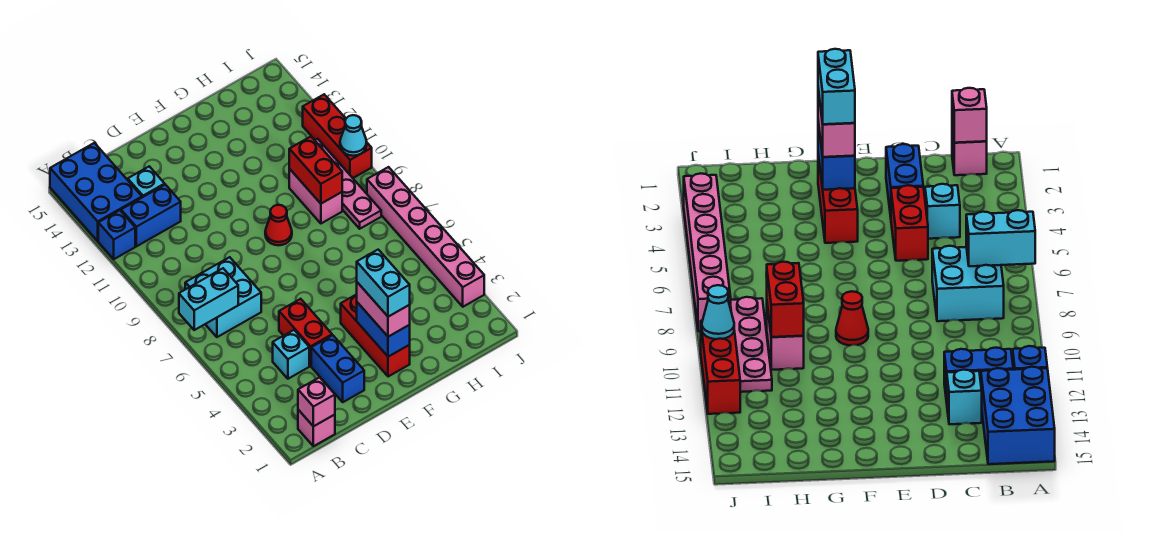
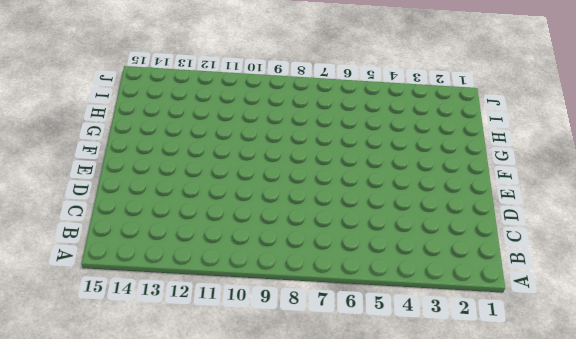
none -> blue 1x1 brick [98,210,135,259]
none -> blue 2x3 brick [50,143,142,241]
none -> pink 1x1 brick [298,410,335,446]

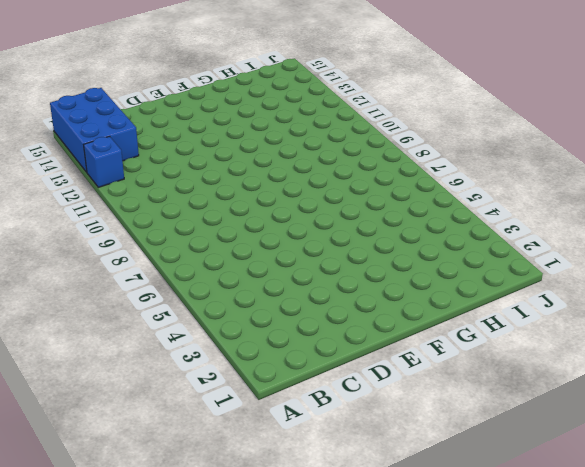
none -> pink 1x1 brick [298,410,335,446]
none -> cyan 2x2 brick [185,257,261,337]
none -> blue 1x2 brick [121,185,181,246]

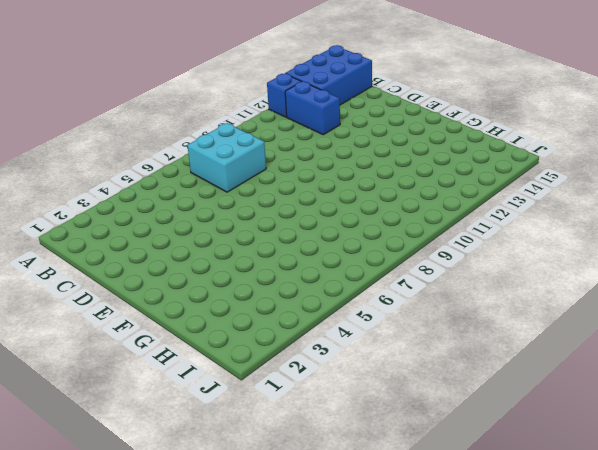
none -> pink 1x1 brick [298,410,335,446]
none -> cyan 1x1 brick [273,330,309,379]
none -> cyan 1x1 brick [128,166,165,197]

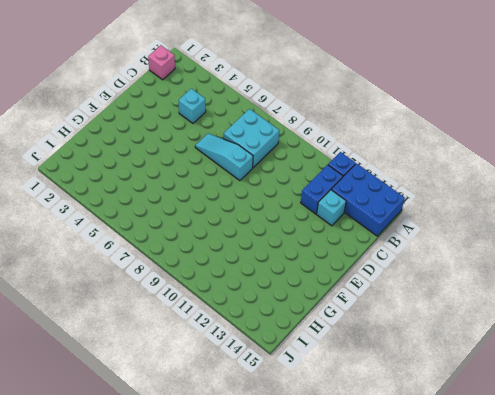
cyan 1x3 slope [195,134,253,181] -> none
none -> blue 1x2 brick [311,335,364,402]
none -> red 1x2 brick [279,299,332,366]
none -> red 1x3 brick [341,294,410,377]

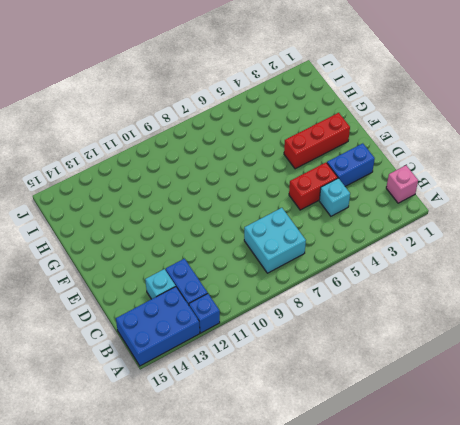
none -> red 1x1 cone [265,205,292,245]
none -> pink 1x2 brick [289,169,342,223]
none -> pink 1x4 plate [315,139,381,229]

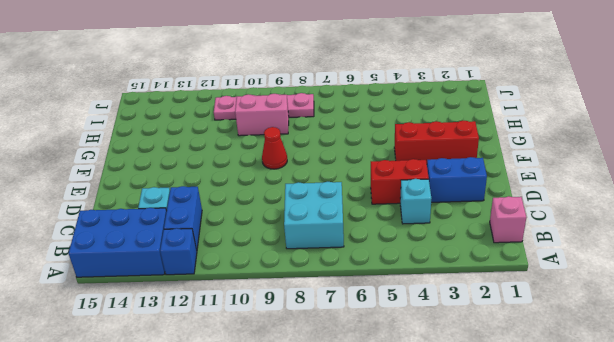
none -> pink 1x6 brick [367,167,484,307]
none -> red 1x3 brick [303,95,372,178]
none -> cyan 1x2 brick [179,269,238,330]

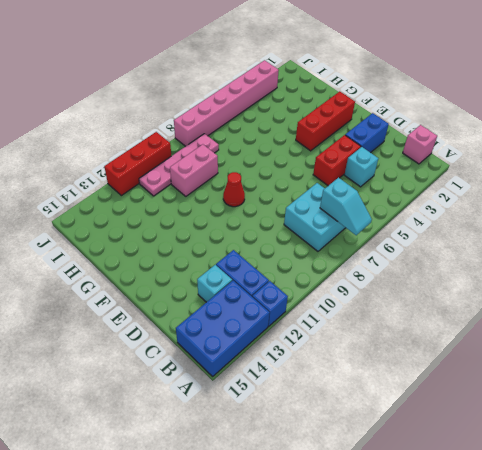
cyan 1x2 slope [320,178,372,235] -> cyan 1x2 brick [179,269,238,330]
none -> pink 1x1 brick [298,377,335,426]
none -> blue 1x2 brick [357,302,410,357]
none -> red 1x2 brick [289,137,342,204]

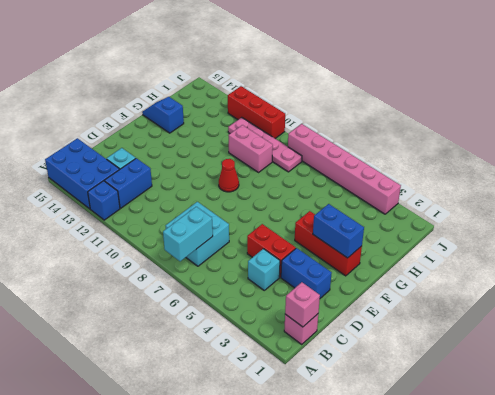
blue 1x2 slope [142,97,184,133] -> none
none -> red 1x2 brick [289,137,342,204]
none -> cyan 1x1 cone [340,115,367,156]
none -> pink 1x2 brick [357,282,410,337]

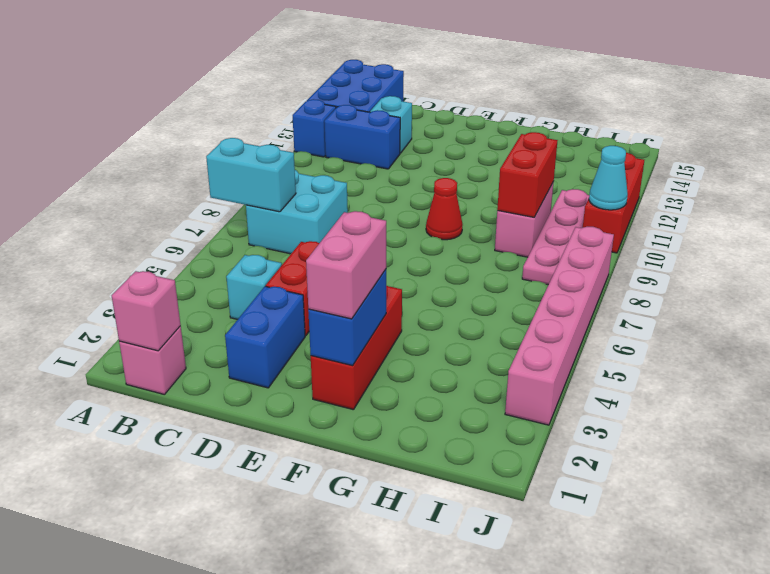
none -> cyan 1x2 brick [357,250,410,317]

